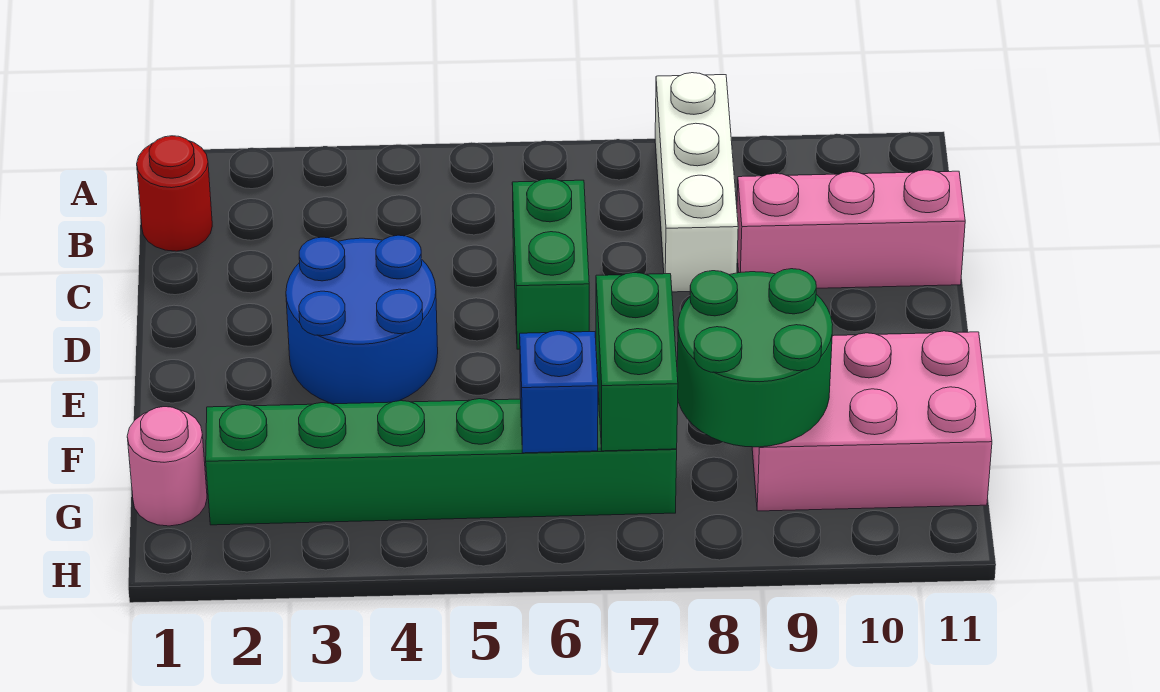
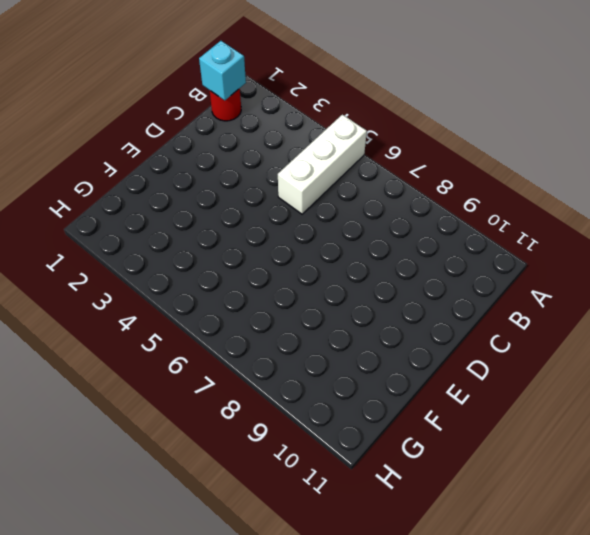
white 1x3 brick [278,115,367,214] -> white 1x3 brick moved to [655,73,738,292]
cyan 1x1 brick [199,41,246,100] -> none
none -> green 1x2 brick [512,179,589,349]
none -> pink 1x3 brick [737,170,965,288]

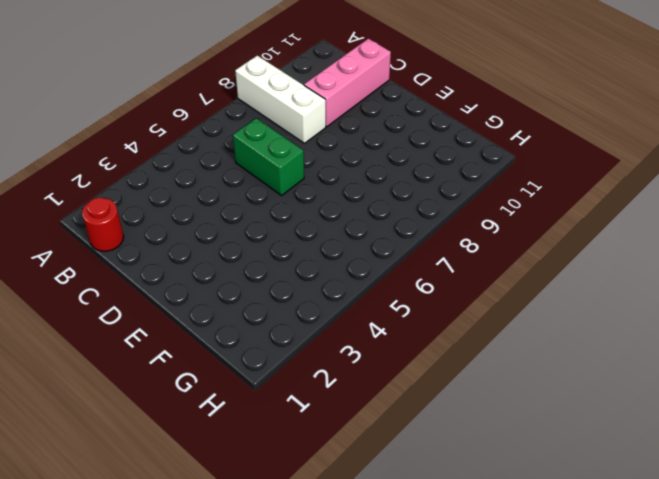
none -> blue 2x2 round brick [286,235,438,404]
none -> pink 2x3 brick [752,331,992,511]

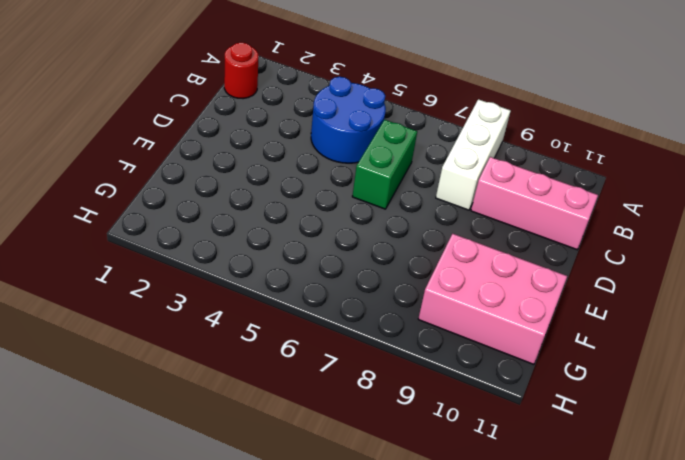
blue 2x2 round brick [311,77,386,163] -> blue 2x2 round brick moved to [286,235,438,404]
none -> pink 1x1 round brick [127,407,207,526]
none -> green 1x6 brick [206,397,677,525]

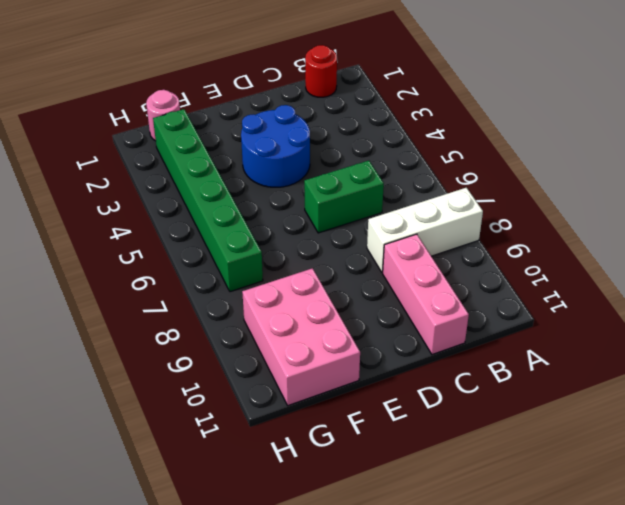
none -> green 1x2 brick [596,273,678,451]
none -> green 2x2 round brick [677,269,833,447]

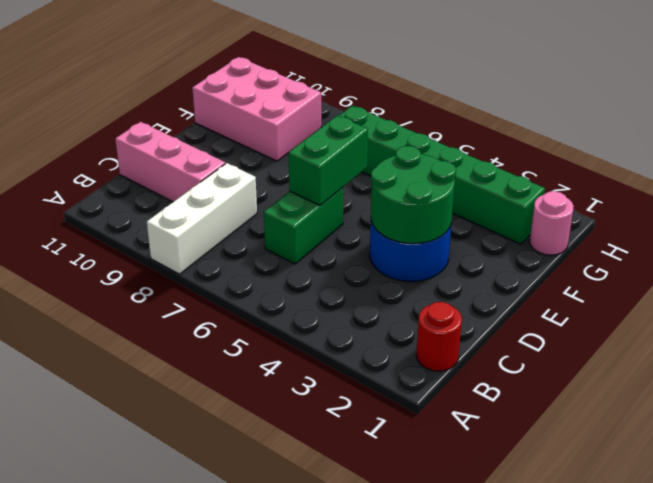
green 2x2 round brick [371,146,456,244] -> green 2x2 round brick moved to [677,269,833,447]
green 1x2 brick [289,116,368,205] -> green 1x2 brick moved to [596,273,678,451]
none -> blue 1x1 brick [520,331,598,453]

